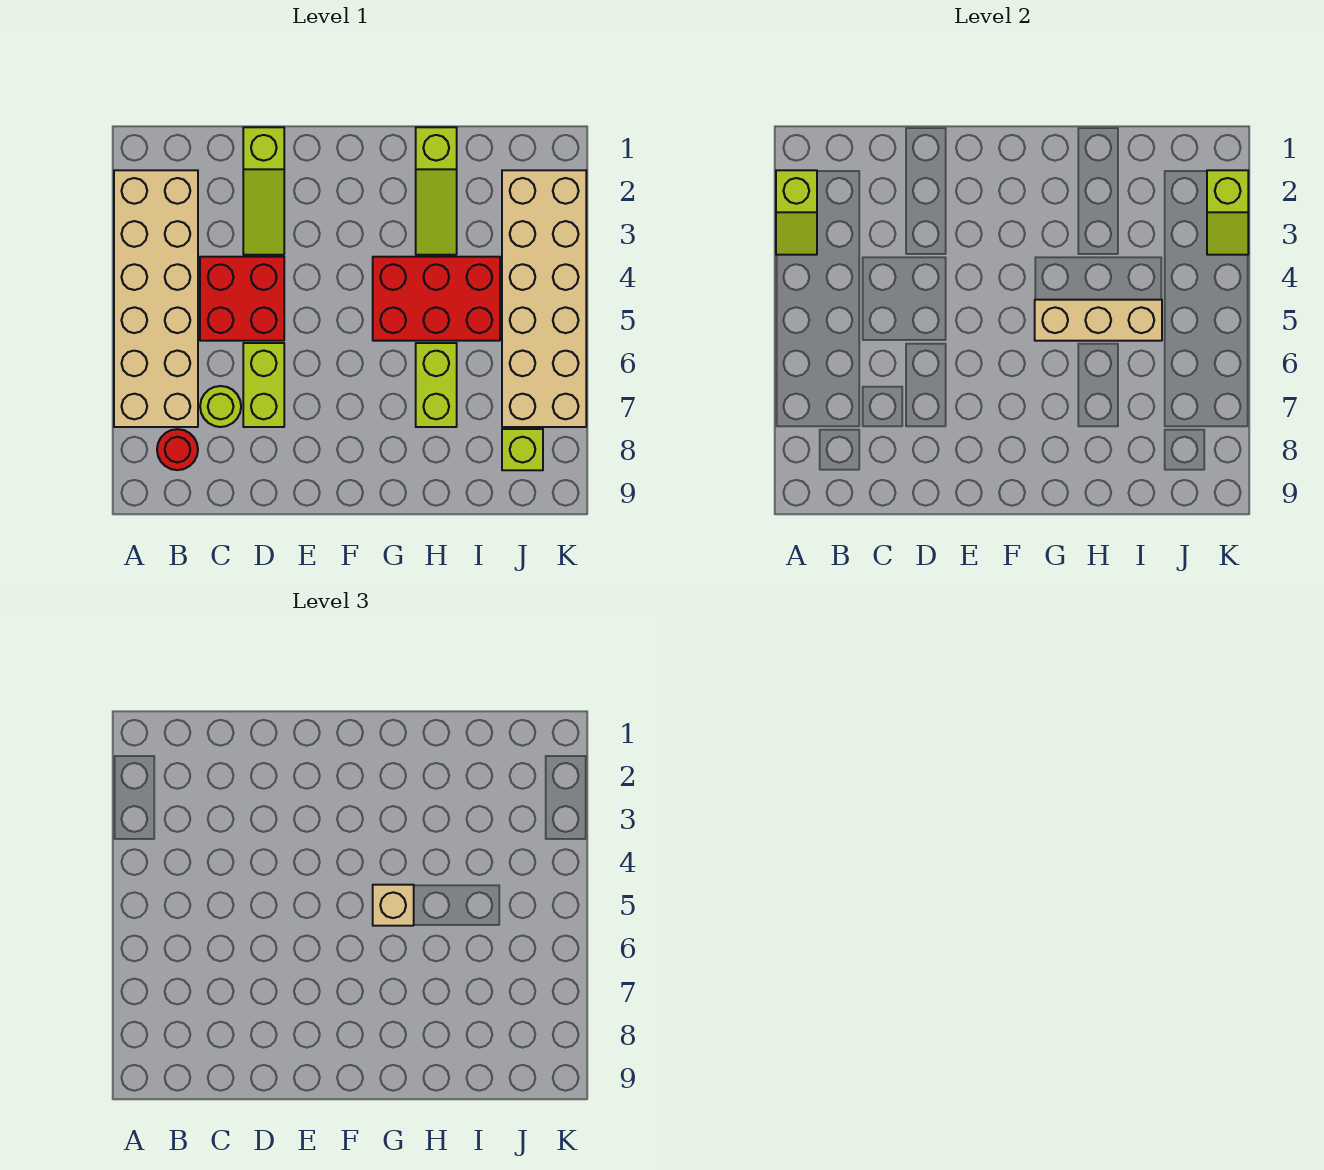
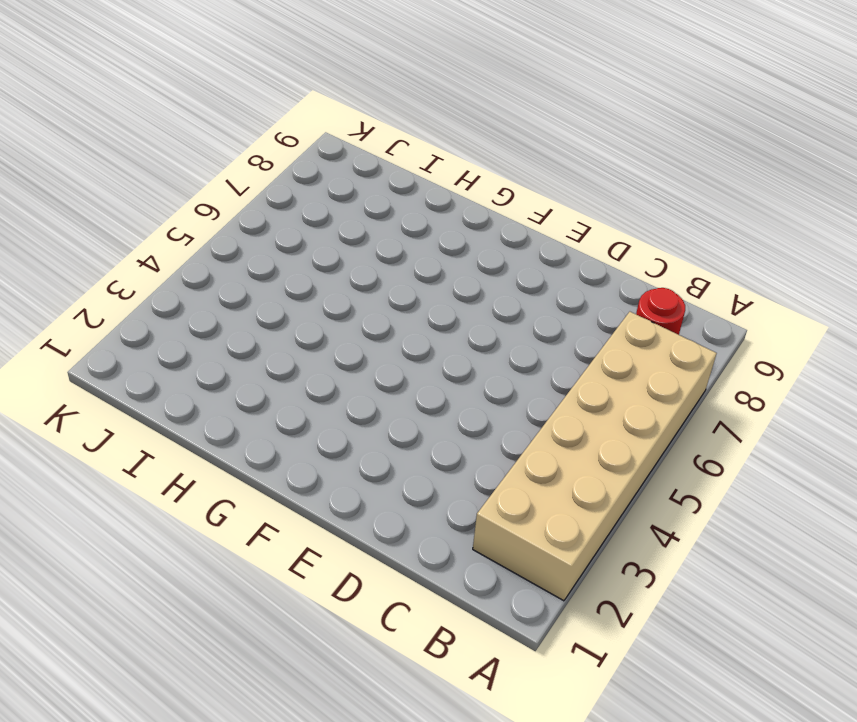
none -> red 2x2 brick [200,257,284,341]
none -> lime 1x1 round brick [200,386,241,427]
none -> lime 1x3 slope [243,127,284,255]

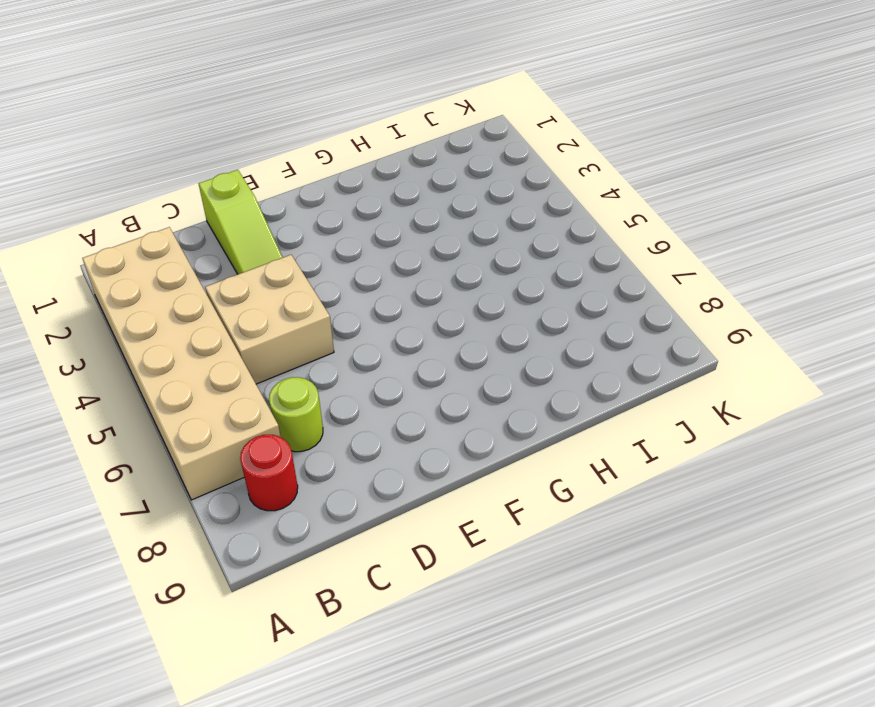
tan 2x2 brick [205,255,334,384] -> red 2x2 brick [200,257,284,341]
none -> lime 1x2 brick [243,343,284,427]
none -> red 2x3 brick [373,257,500,341]
none -> lime 1x3 slope [416,127,457,255]

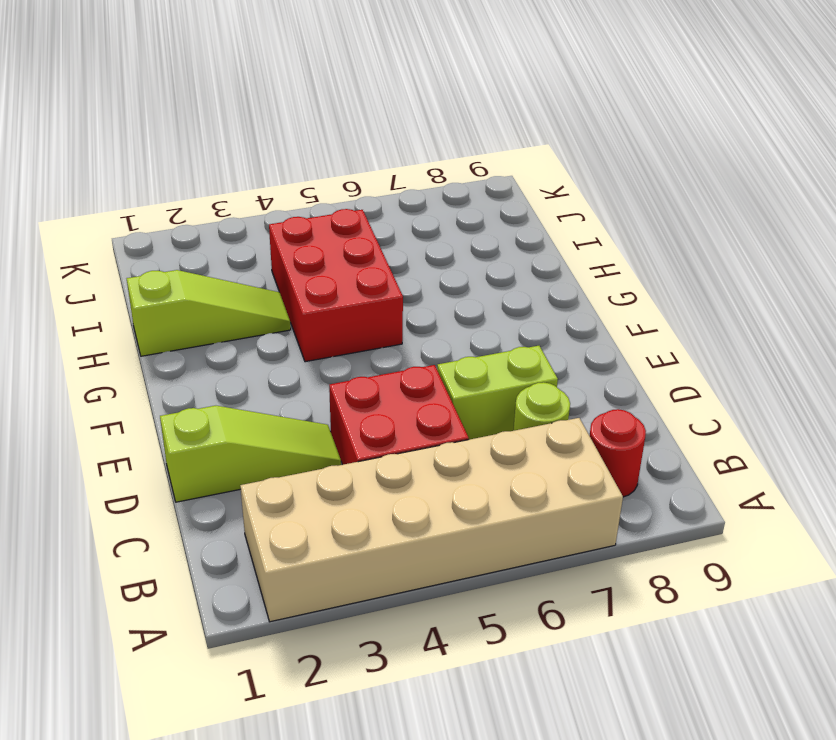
none -> lime 1x2 brick [416,343,457,427]
none -> tan 2x6 brick [502,170,586,427]
none -> lime 1x1 brick [502,429,543,470]

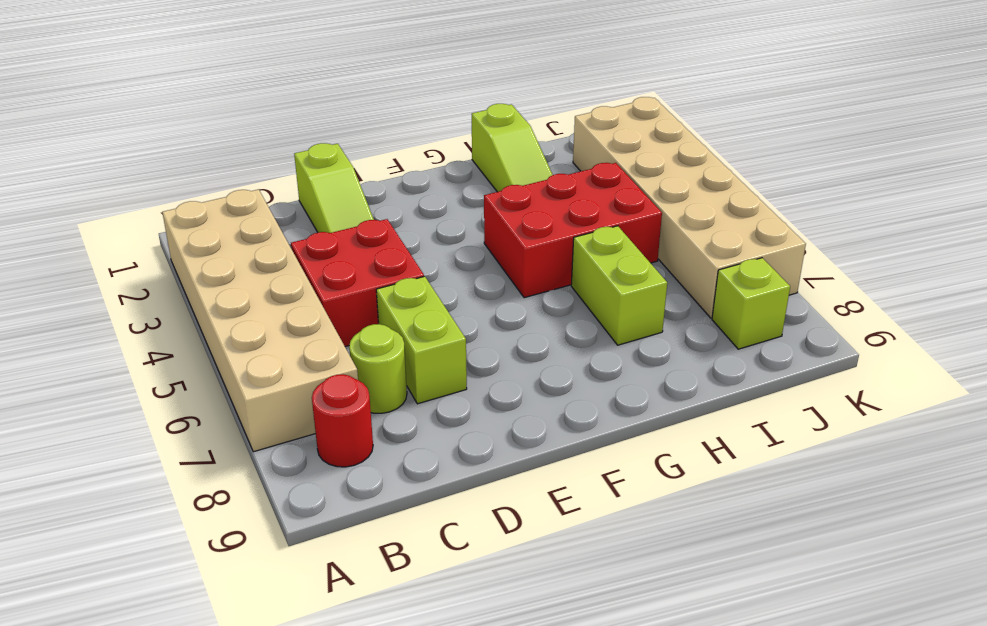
none -> lime 1x2 slope [776,170,817,255]
none -> tan 1x3 brick [1035,300,1162,341]
none -> lime 1x2 slope [1207,170,1248,255]

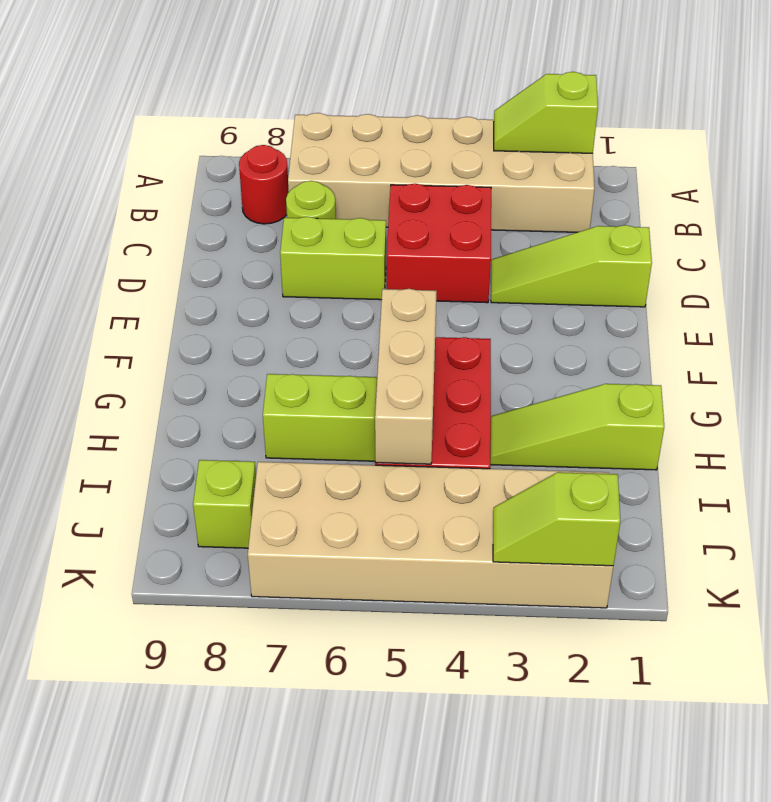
none -> tan 1x1 brick [373,885,414,926]

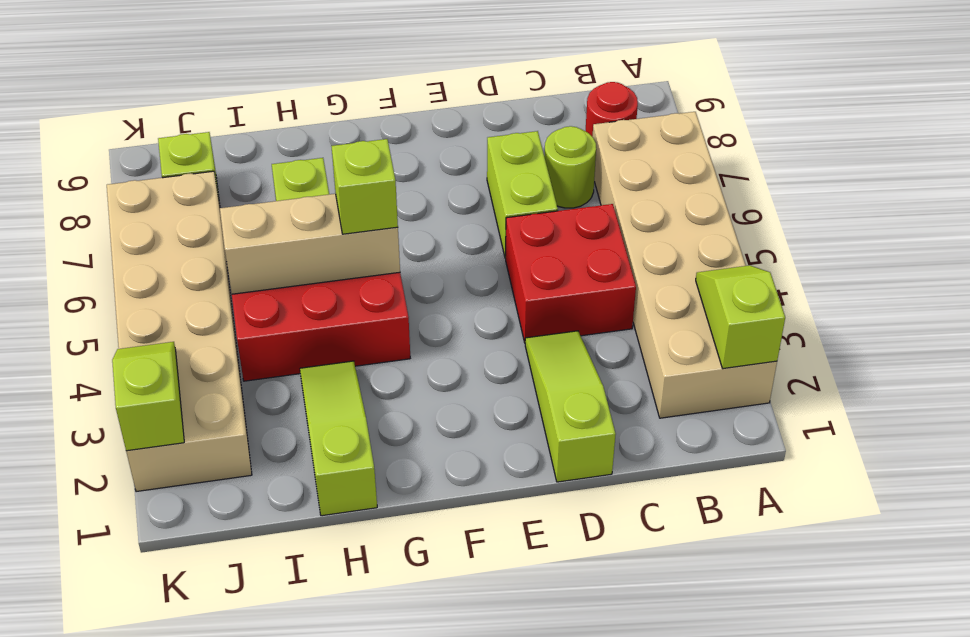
lime 1x1 brick [331,139,398,234] -> tan 1x1 brick [373,885,414,926]

